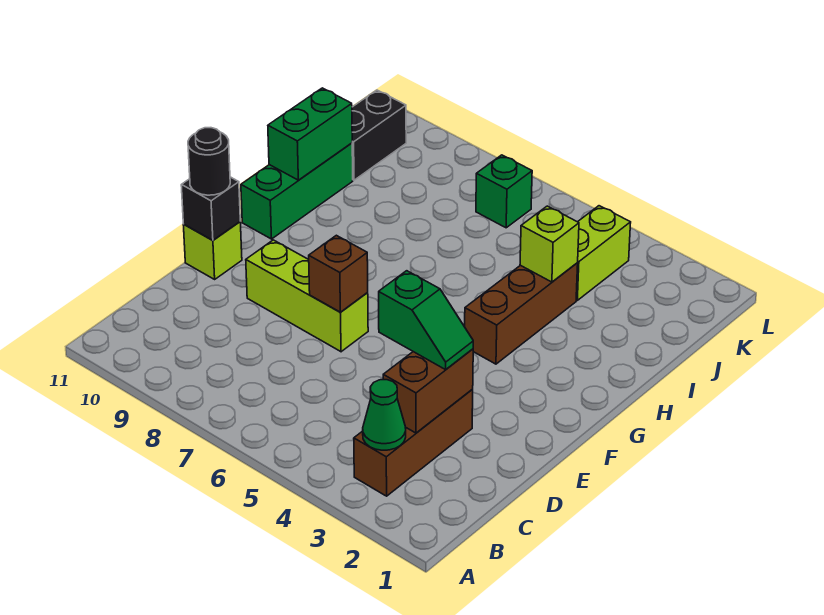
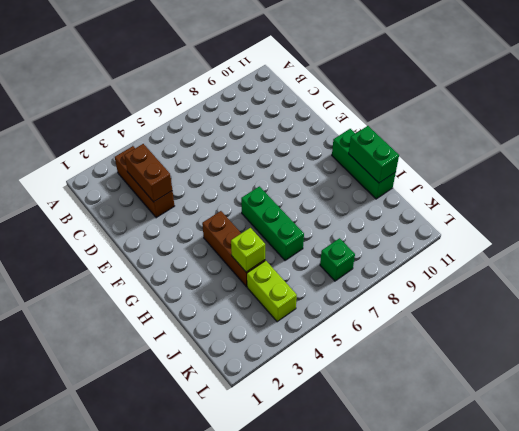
green 1x3 brick [241,186,304,261] -> none
none -> lime 1x3 brick [246,240,368,352]
none -> lime 1x1 brick [183,222,242,279]
none -> black 1x2 brick [352,90,406,180]

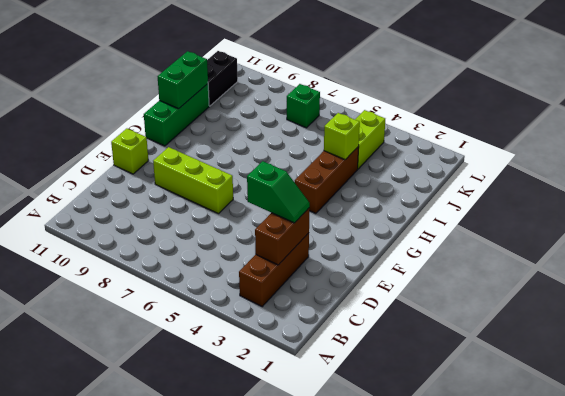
none -> green 1x1 cone [363,380,406,450]
none -> brown 1x1 brick [309,235,368,312]
none -> black 1x1 brick [181,177,240,240]

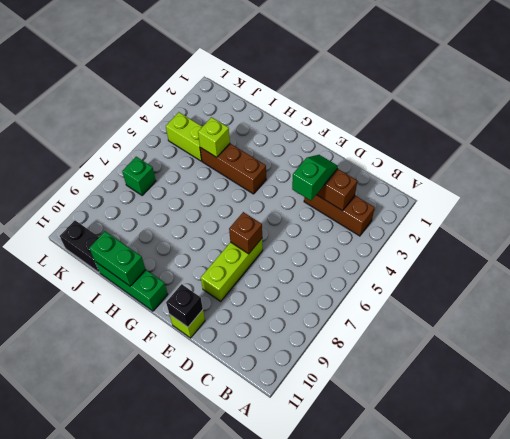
none -> green 1x1 cone [363,380,406,450]
none -> black 1x1 round brick [188,128,230,195]

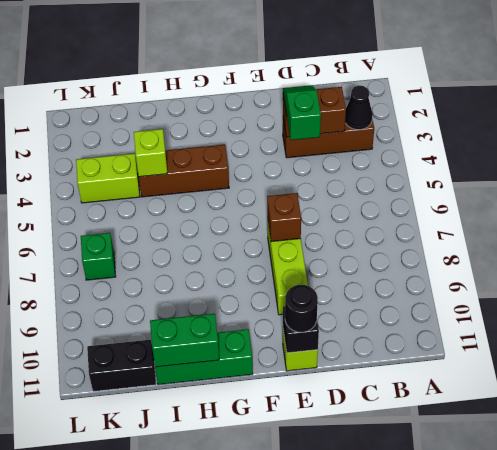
black 1x1 cone [345,86,373,130] -> green 1x1 cone [363,380,406,450]

